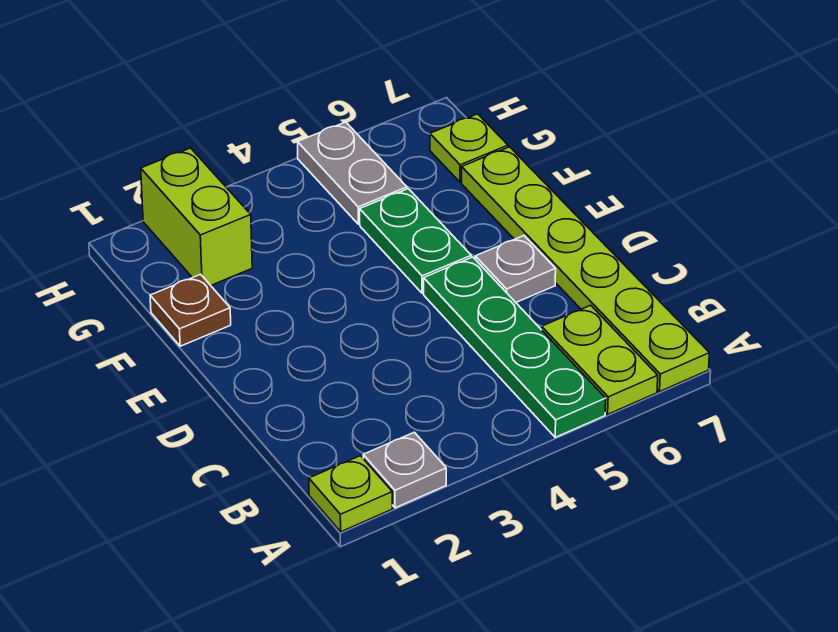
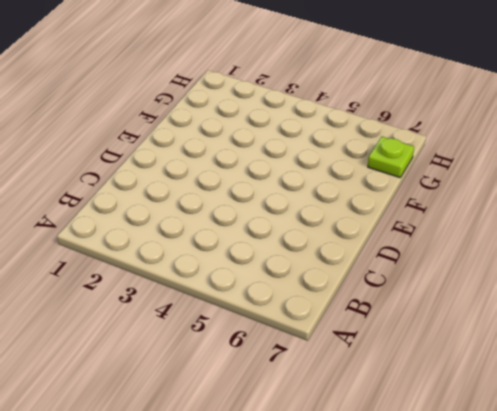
none -> lime 1x1 plate [309,456,392,532]
none -> grey 1x1 plate [363,432,446,508]

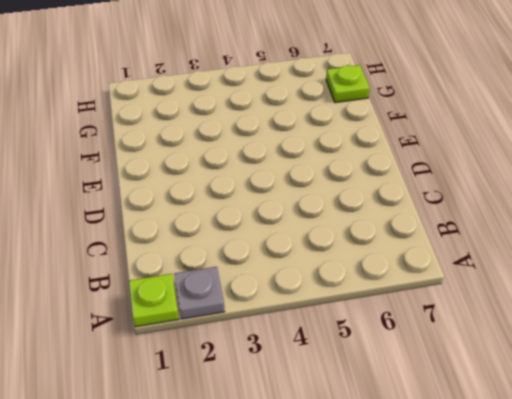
none -> green 1x4 plate [424,257,606,437]
none -> lime 1x2 plate [542,305,658,414]

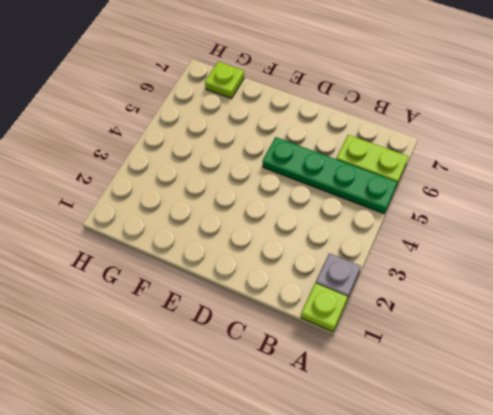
none -> lime 1x6 plate [462,147,709,391]
none -> grey 1x1 plate [475,236,556,302]

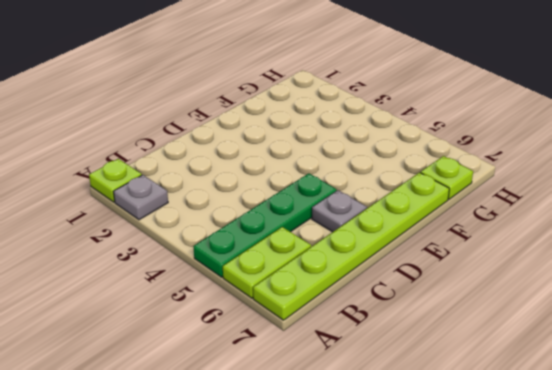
none -> green 1x2 plate [360,189,471,293]
none -> brown 1x1 plate [150,274,231,346]

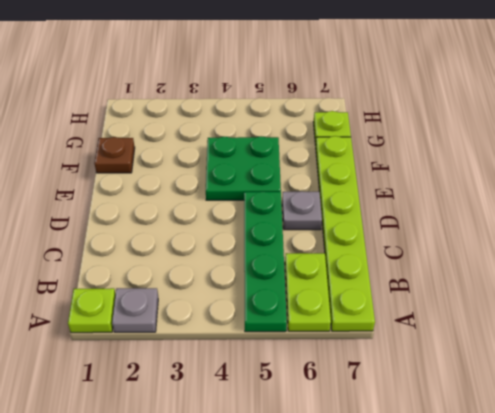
green 2x2 plate [206,136,281,200] -> green 1x2 plate [360,189,471,293]
none -> lime 1x2 brick [141,148,252,285]
none -> grey 1x2 plate [297,122,407,224]

